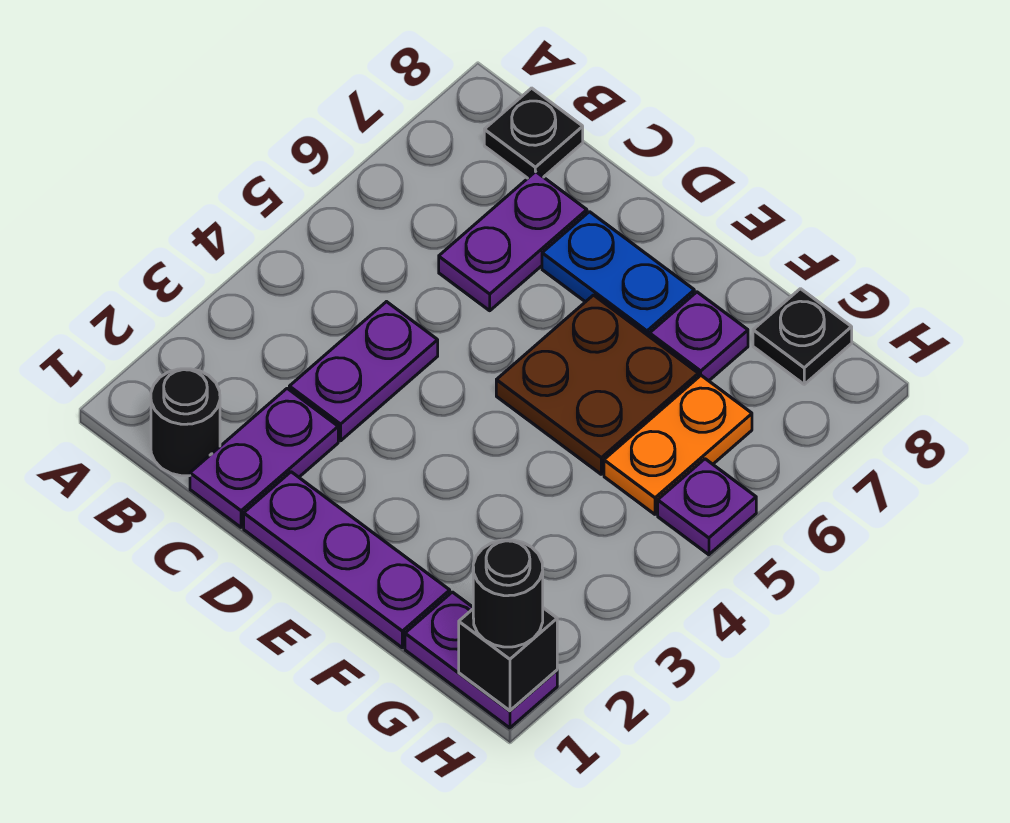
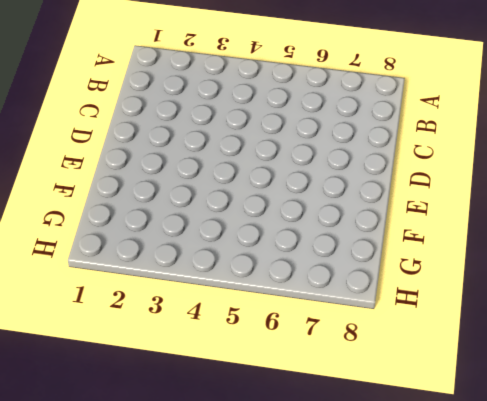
none -> black 1x1 round brick [151,369,220,476]
none -> black 1x1 plate [484,88,583,178]
none -> purple 1x2 plate [190,389,338,527]

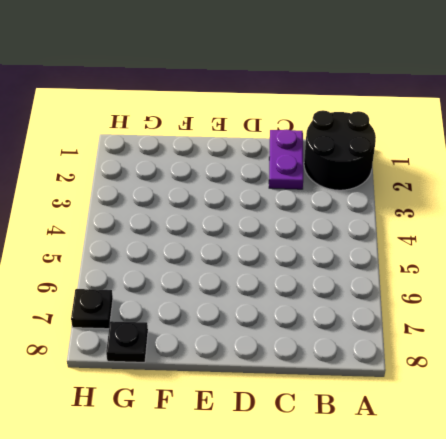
black 2x2 round brick [304,110,376,190] -> black 1x1 round brick [151,369,220,476]
black 1x1 plate [71,289,113,329] -> black 1x1 plate moved to [484,88,583,178]
none -> purple 1x2 plate [289,302,438,441]
none -> purple 1x2 plate [439,172,587,311]
none -> purple 1x3 plate [244,472,450,648]

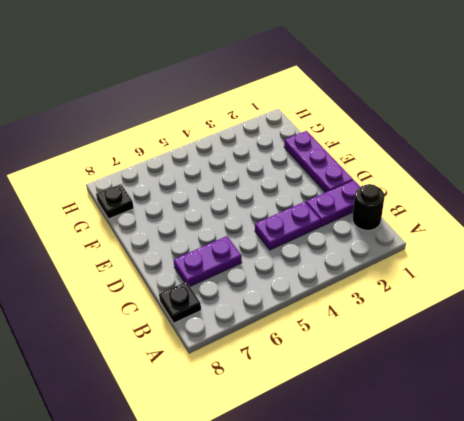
none -> blue 1x2 plate [542,212,694,337]
none -> brown 2x2 plate [496,295,698,474]
none -> purple 1x1 plate [650,292,748,381]

